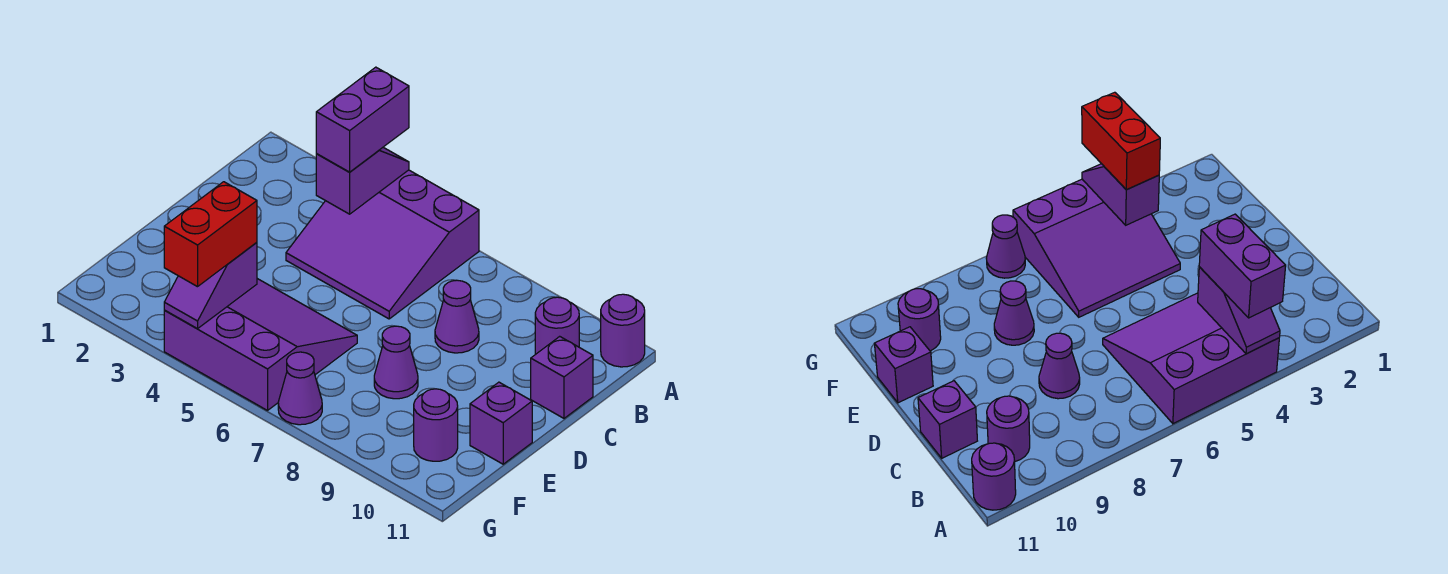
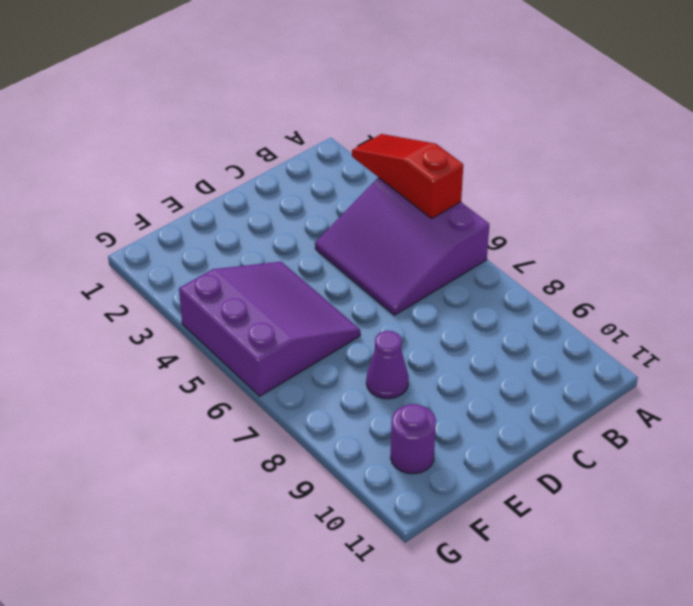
red 1x3 slope [352,134,463,219] -> purple 1x2 slope [316,147,409,214]
none -> purple 1x1 round brick [601,294,645,367]
none -> purple 1x1 round brick [535,297,579,354]
none -> purple 1x1 cone [435,280,479,353]

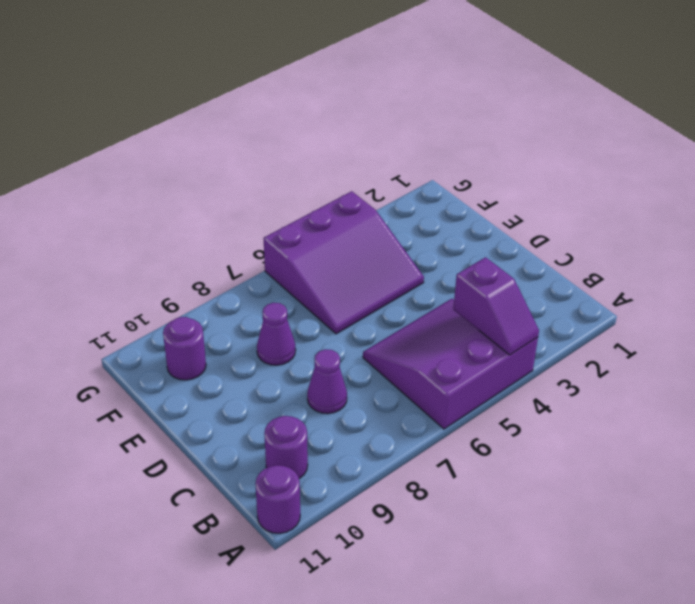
none -> purple 1x1 brick [531,336,593,418]
none -> purple 1x1 brick [470,382,532,464]
none -> purple 1x1 cone [278,352,322,425]

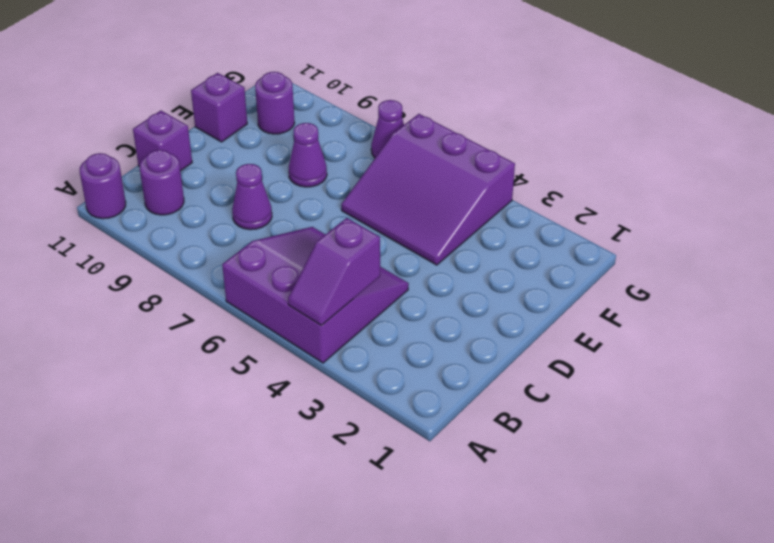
none -> purple 1x2 slope [164,242,257,329]
none -> purple 1x2 brick [316,67,409,172]
none -> red 1x2 brick [164,182,257,287]

